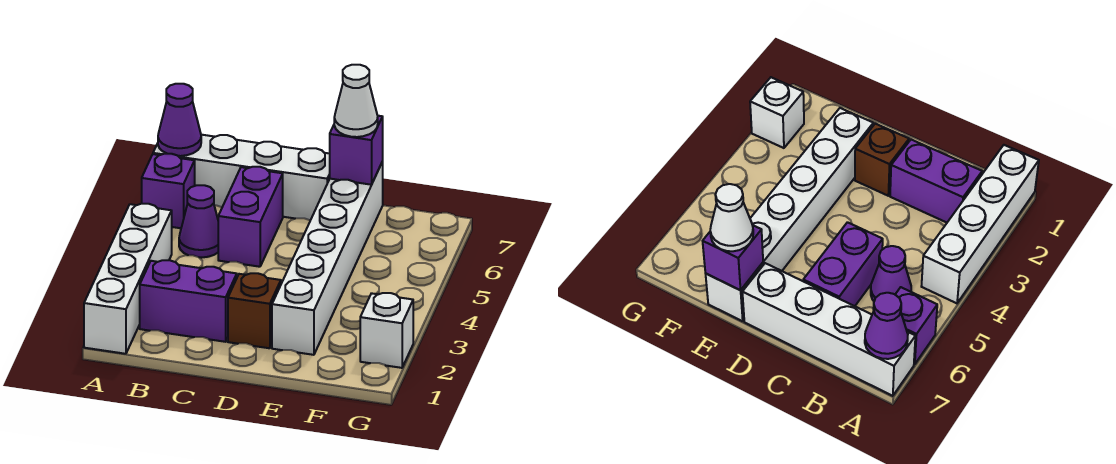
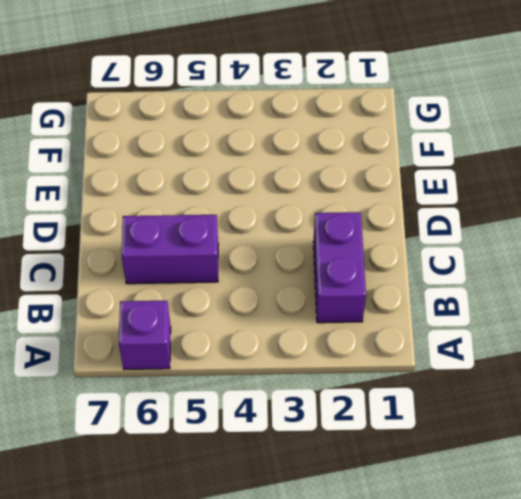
none -> white 1x4 brick [84,204,172,354]
none -> white 1x4 brick [153,135,330,220]
none -> purple 1x1 cone [179,185,218,258]

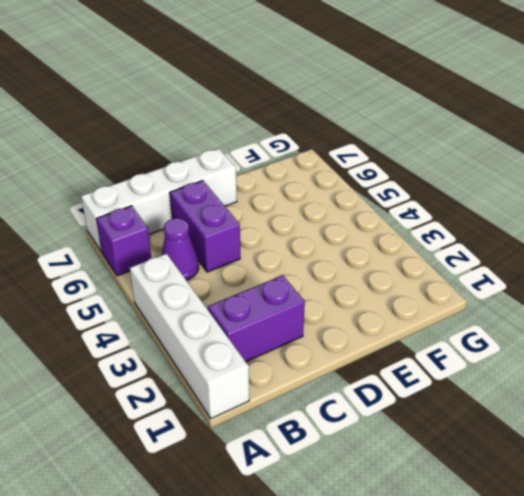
none -> brown 1x1 brick [228,273,281,348]
none -> white 1x6 brick [272,162,383,355]
none -> white 1x1 brick [360,293,413,368]

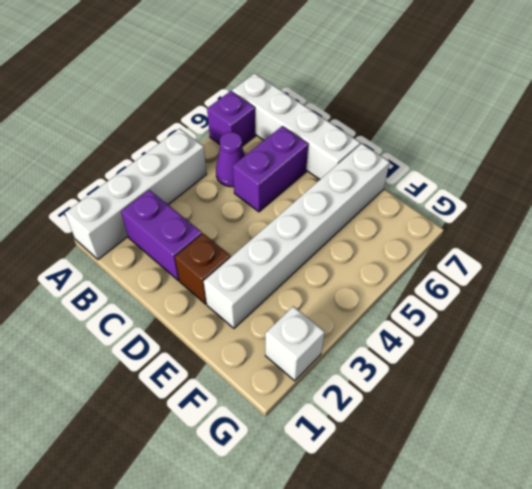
none -> purple 1x1 cone [158,84,201,156]
none -> purple 1x1 brick [330,116,383,185]
none -> white 1x1 cone [334,65,378,137]

